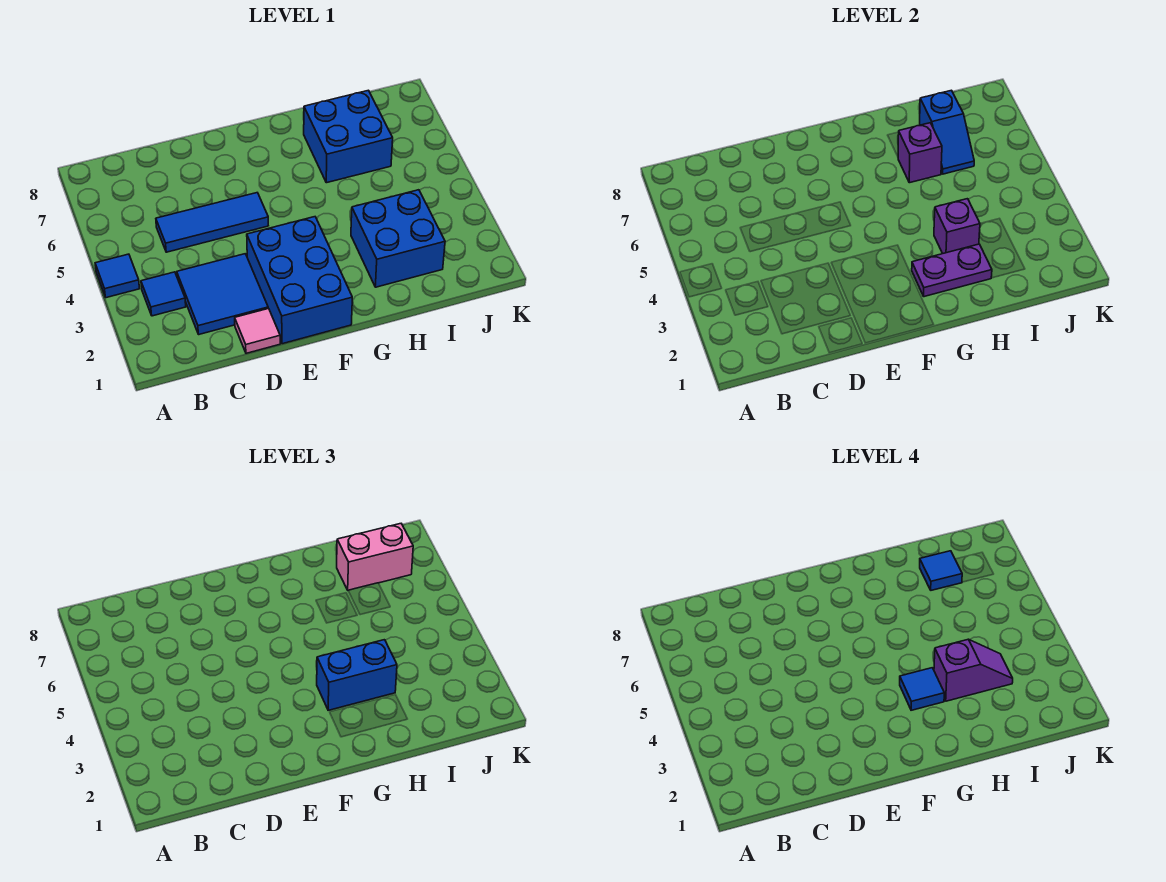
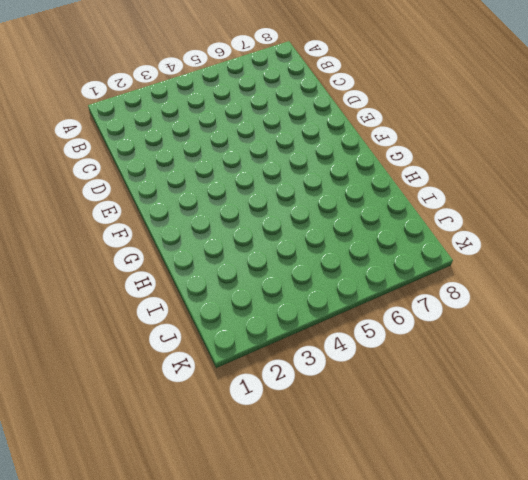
none -> blue 1x1 tile [95,254,140,298]
none -> blue 1x1 tile [141,272,186,316]
none -> blue 2x2 tile [177,254,268,334]

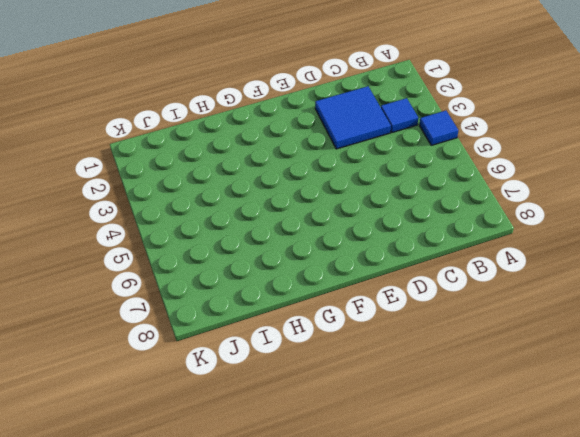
none -> blue 1x3 tile [156,193,268,252]
none -> pink 1x1 tile [235,308,280,353]
none -> blue 2x3 brick [247,217,352,344]

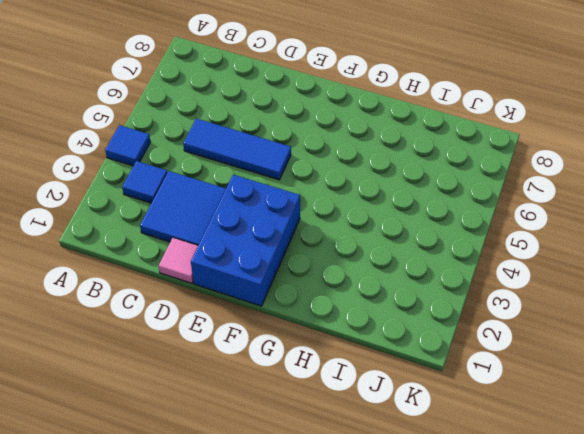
none -> blue 2x2 brick [351,190,445,287]
none -> blue 2x2 brick [304,90,393,183]
none -> purple 1x2 plate [912,244,992,297]

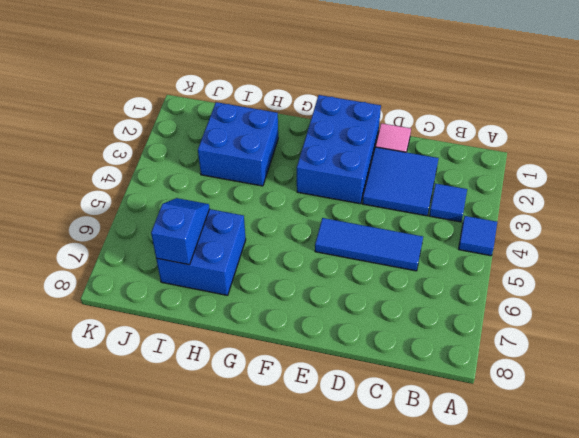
none -> purple 1x2 plate [912,244,992,297]
none -> purple 1x1 brick [934,199,980,254]
none -> purple 1x1 brick [898,123,942,183]

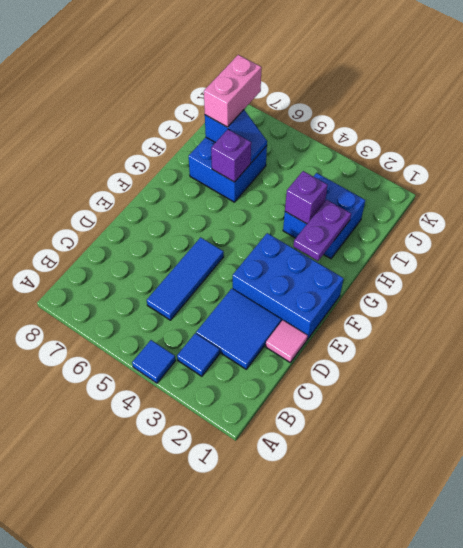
none -> blue 1x2 brick [317,640,397,710]
none -> blue 1x1 tile [900,668,944,710]
none -> purple 1x2 slope [934,639,1013,701]

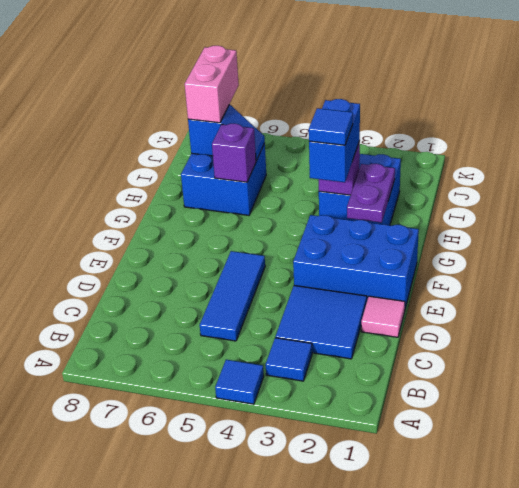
none -> purple 1x2 slope [934,639,1013,701]
none -> blue 1x1 tile [920,551,962,590]

